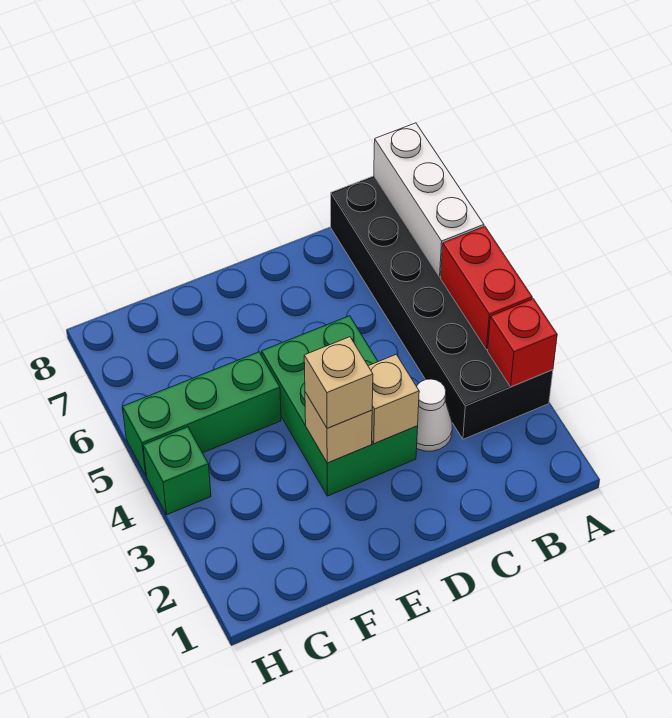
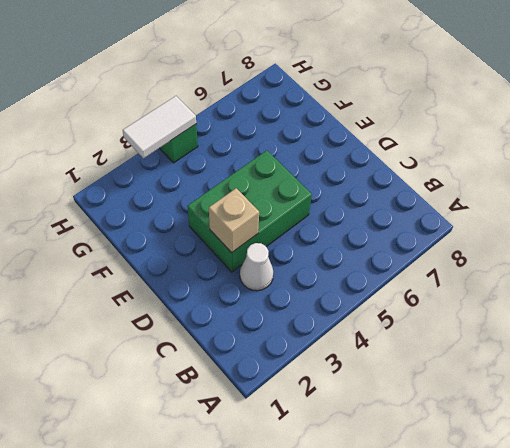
white 1x2 tile [123,96,196,158] -> none
none -> black 2x6 brick [331,176,553,439]
none -> green 1x3 brick [122,352,281,476]

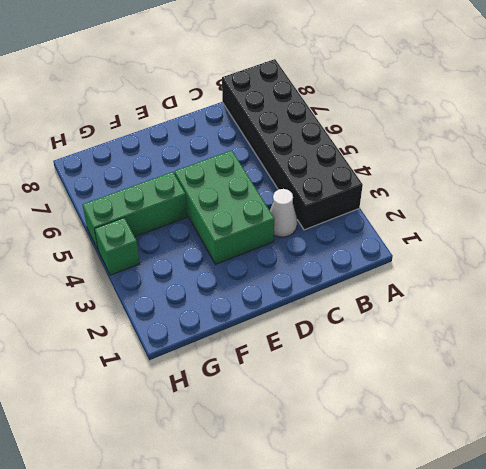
none -> red 1x1 brick [488,299,557,387]
none -> red 1x2 brick [441,226,532,350]

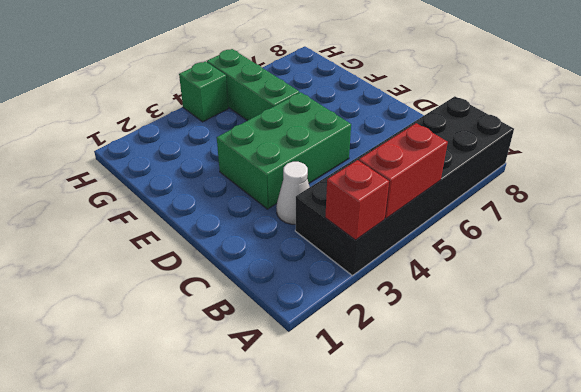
none -> white 1x3 brick [374,123,484,277]
none -> tan 1x1 brick [368,354,419,444]

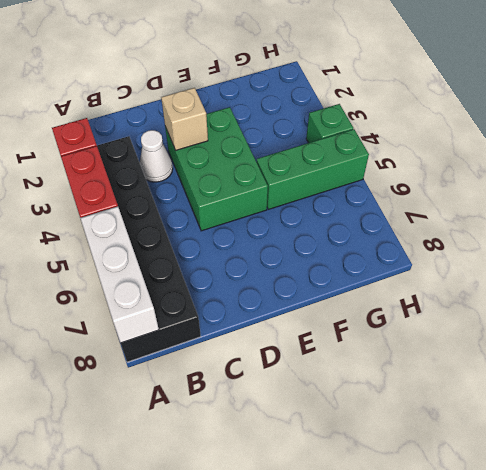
none -> tan 1x1 brick [305,392,372,463]
none -> tan 1x1 brick [304,337,373,428]

